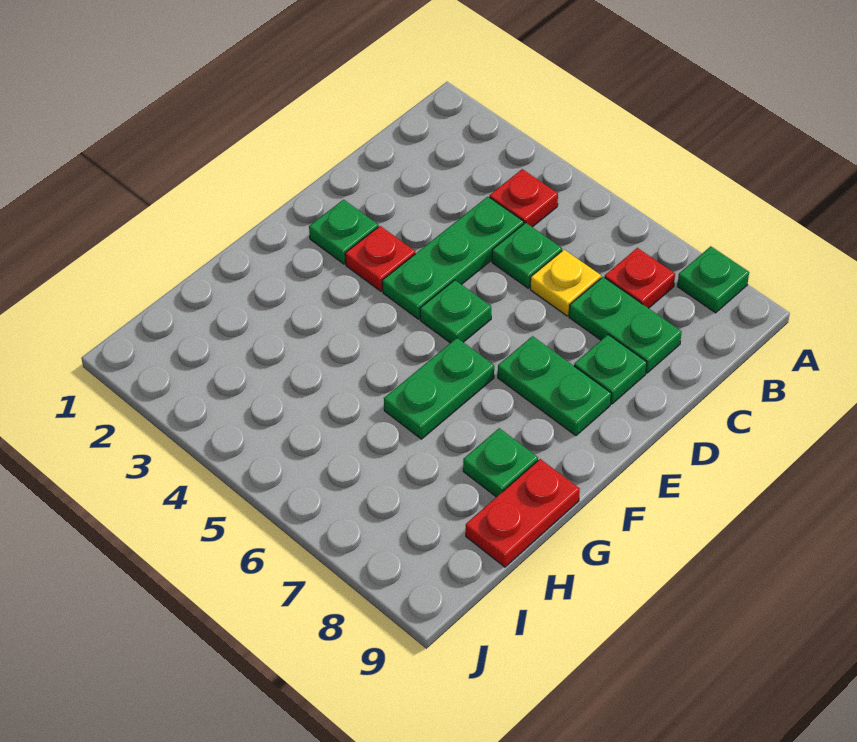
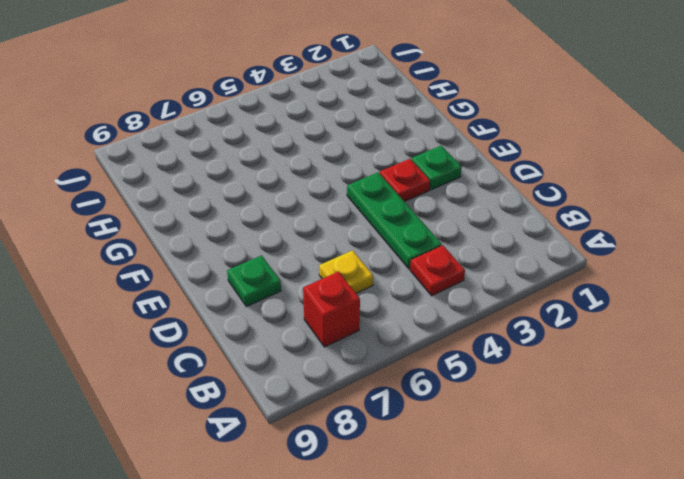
red 1x1 brick [303,271,360,347] -> red 1x1 plate [605,248,675,308]
none -> green 1x1 plate [677,246,749,313]
none -> green 1x1 plate [492,223,562,288]
none -> green 1x2 plate [569,277,682,373]

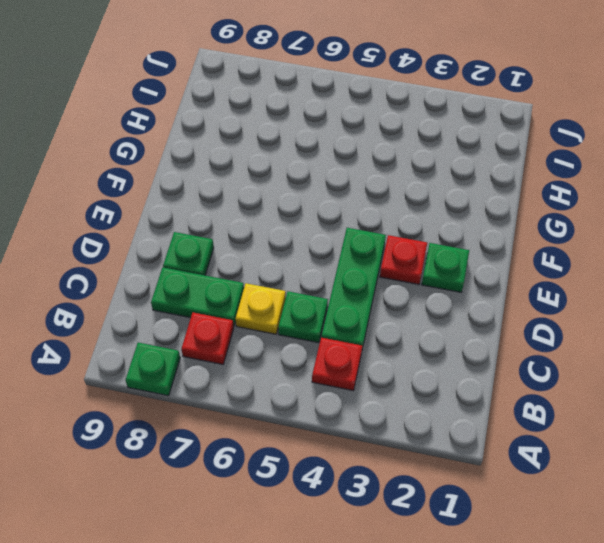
none -> green 1x1 plate [420,280,491,343]
none -> green 1x2 plate [498,336,611,436]
none -> green 1x2 plate [384,338,494,439]

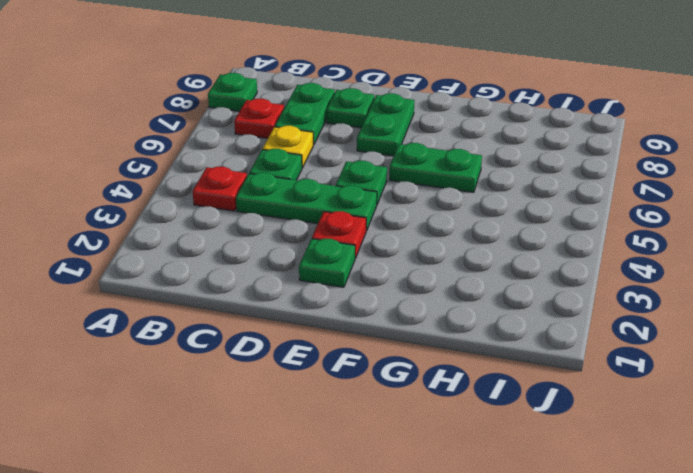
none -> green 1x1 plate [463,428,538,497]
none -> red 1x2 plate [466,459,580,567]

